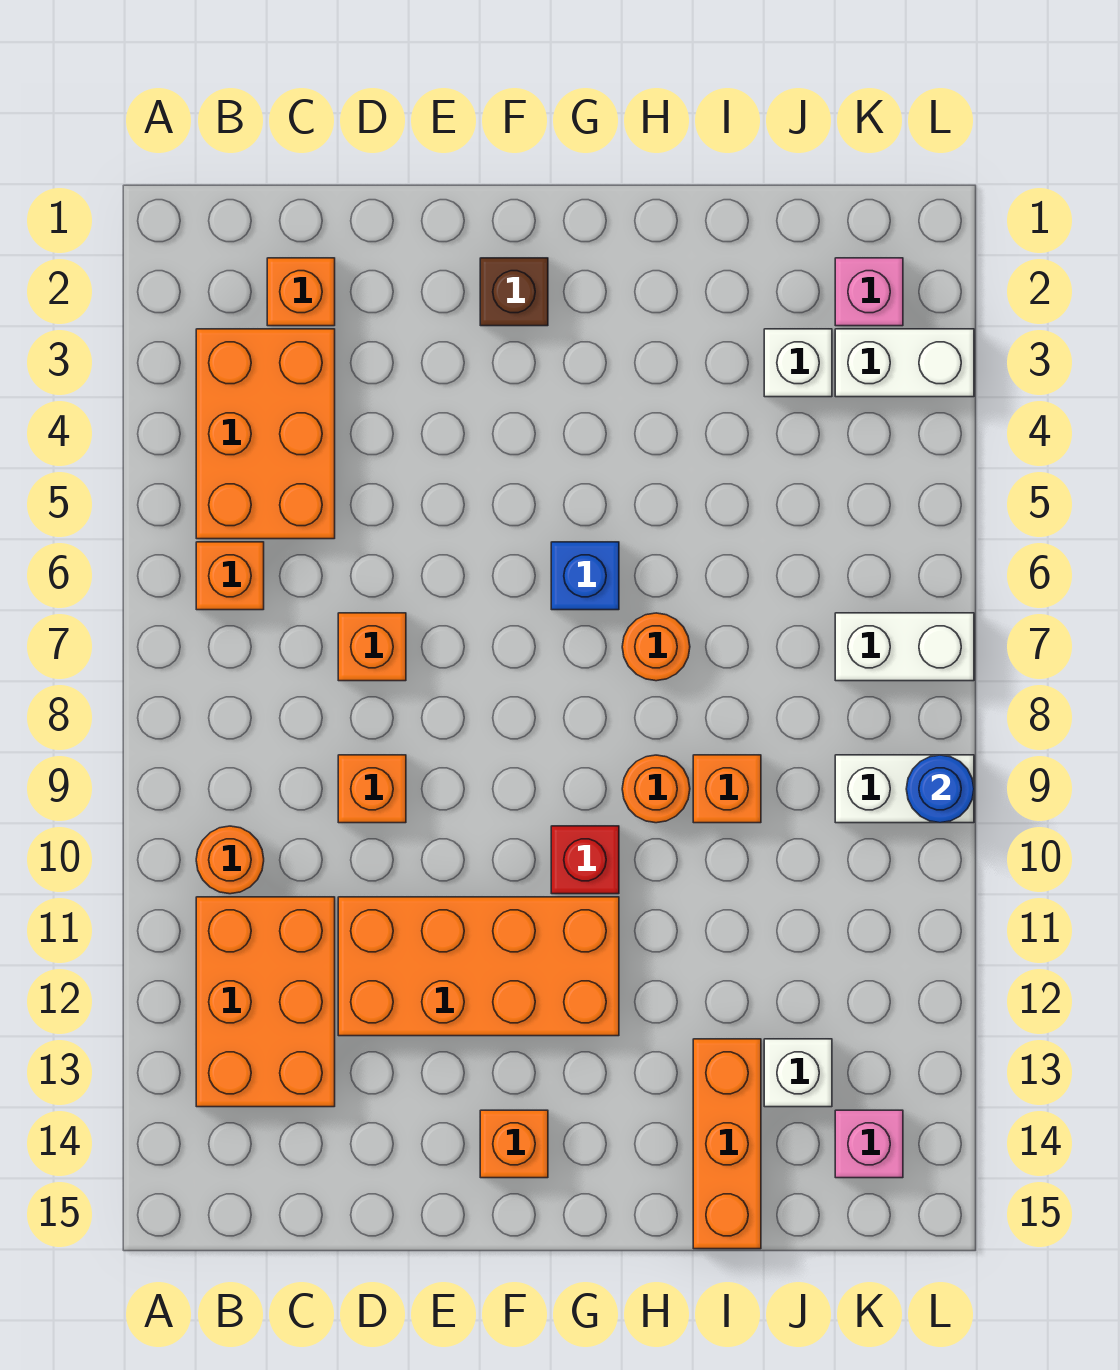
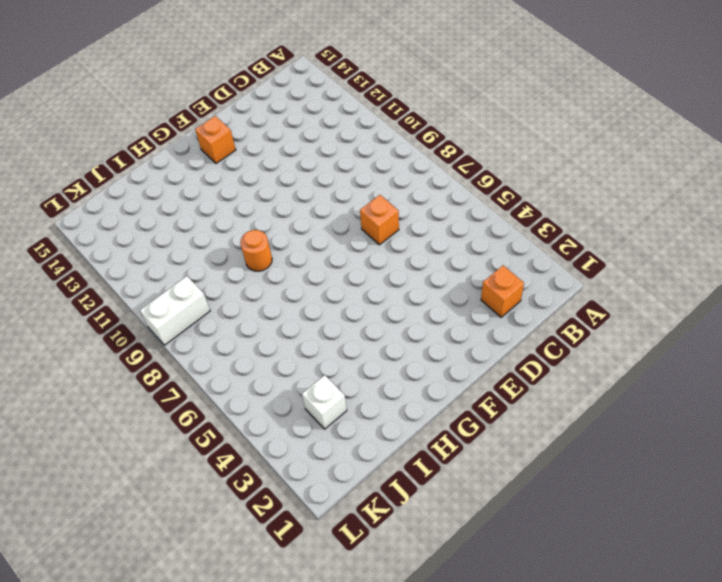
none -> orange 2x3 brick [196,329,335,539]
none -> orange 1x1 brick [196,542,264,610]
none -> orange 1x1 round brick [196,826,264,894]

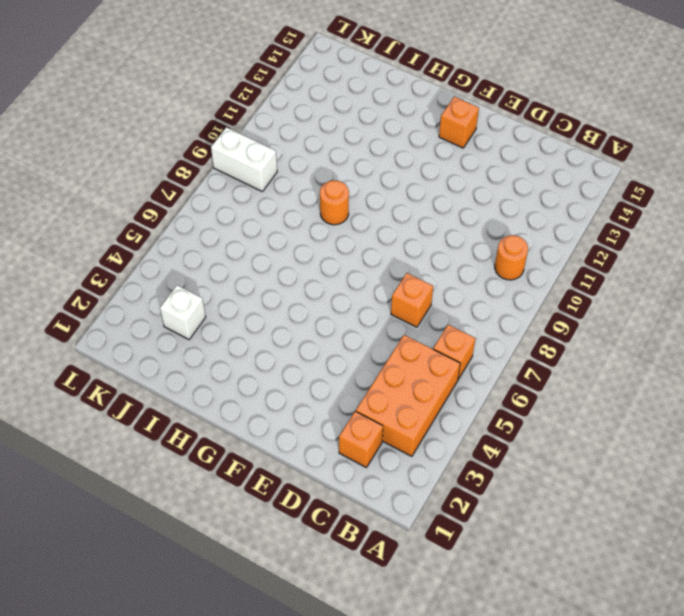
none -> orange 2x3 brick [196,897,335,1107]
none -> orange 1x1 brick [338,755,406,823]
none -> orange 2x4 brick [338,897,619,1036]

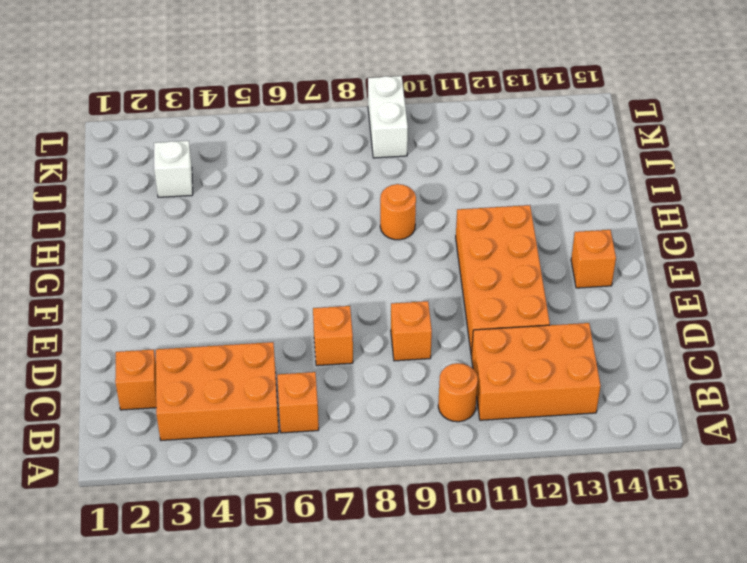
none -> brown 1x1 brick [480,258,548,326]
none -> blue 1x1 brick [551,542,619,610]
none -> red 1x1 brick [551,826,619,894]

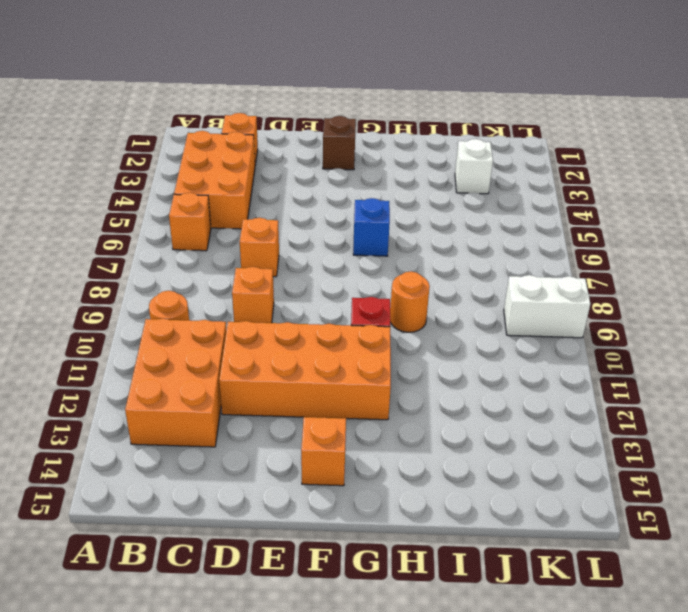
none -> orange 1x1 round brick [622,613,690,681]
none -> orange 1x1 brick [693,755,761,823]
none -> orange 1x3 brick [693,1039,761,1249]

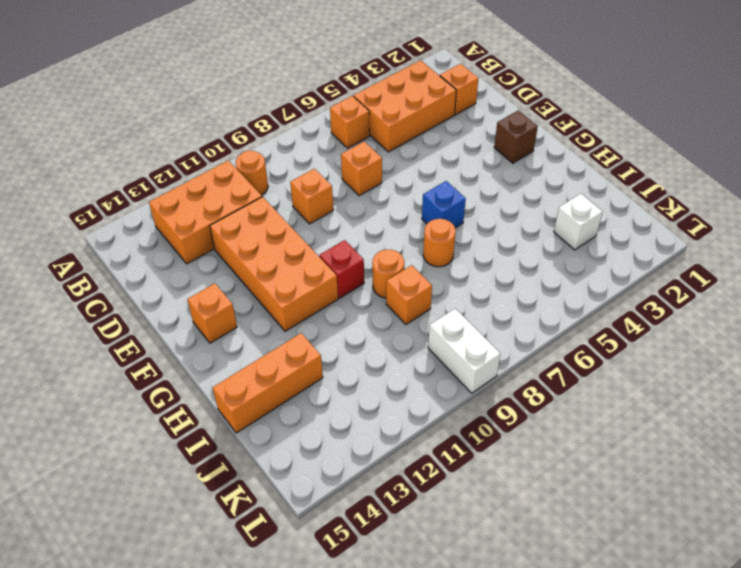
none -> white 1x1 brick [764,1039,832,1107]
none -> pink 1x1 brick [835,258,903,326]
none -> white 1x2 brick [835,329,974,397]

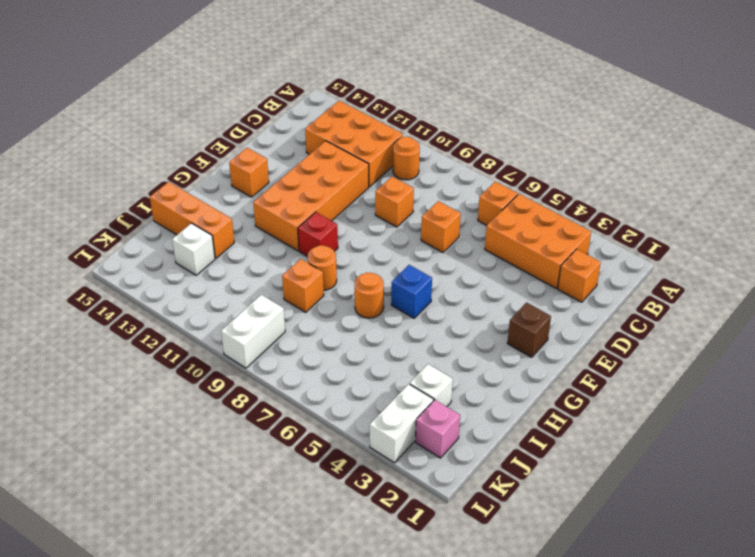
none -> white 1x2 brick [835,613,974,681]
none -> pink 1x1 brick [835,1110,903,1178]
none -> blue 1x1 round brick [906,755,974,823]

